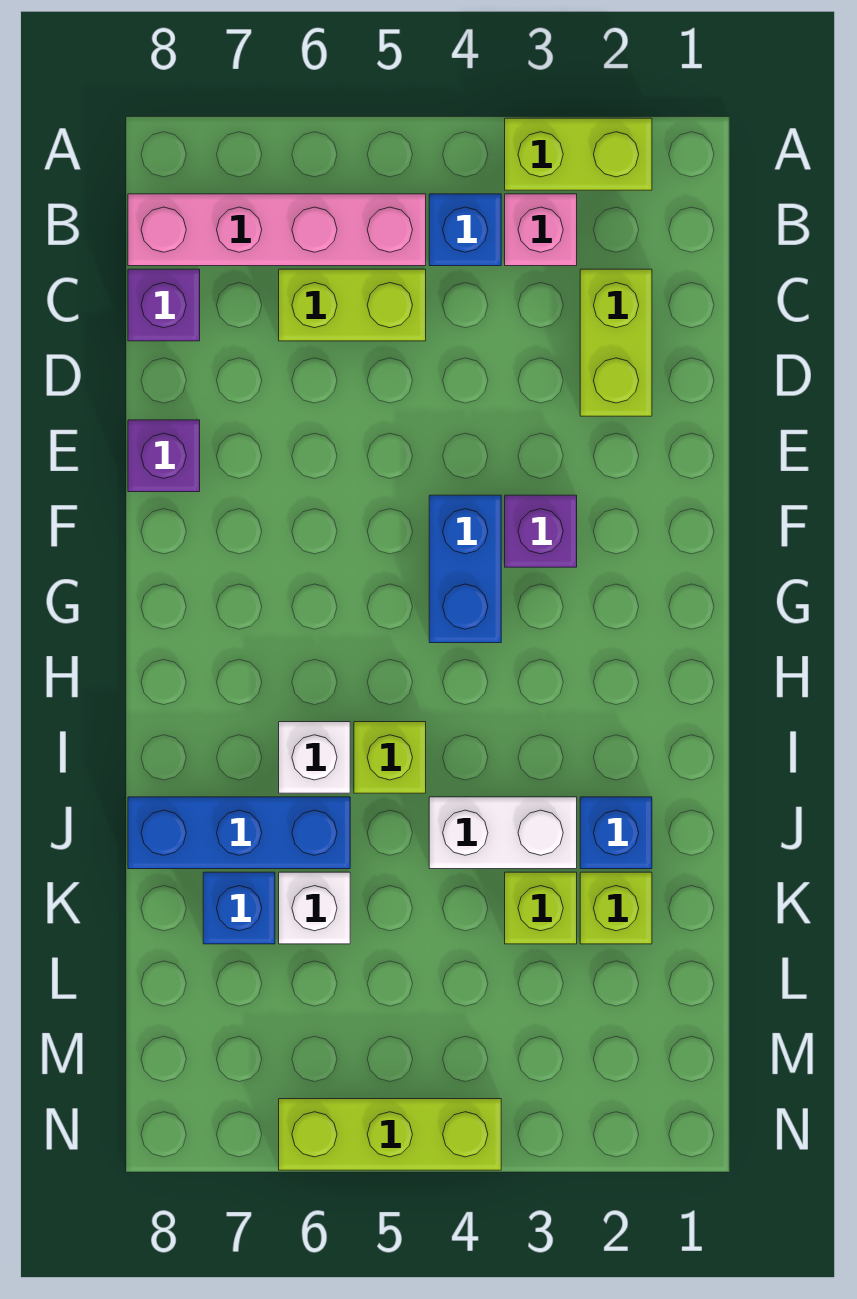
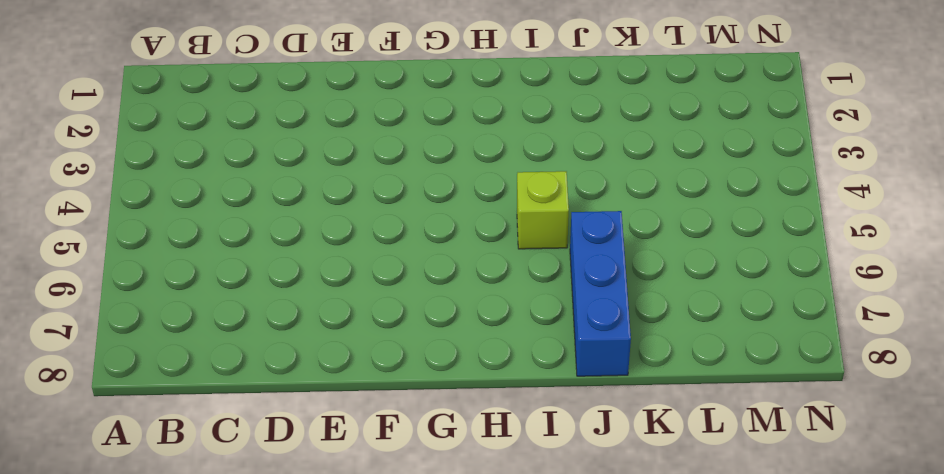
none -> lime 1x2 brick [505,118,652,190]
none -> pink 1x1 brick [505,194,577,266]
none -> blue 1x1 brick [429,194,501,266]

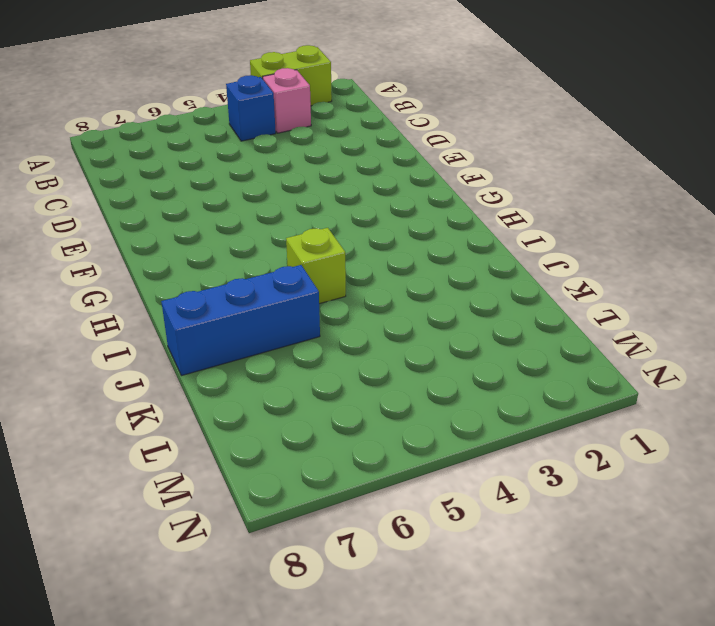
none -> pink 1x4 brick [128,194,426,266]
none -> lime 1x2 brick [580,269,652,416]
none -> lime 1x2 brick [279,269,426,341]

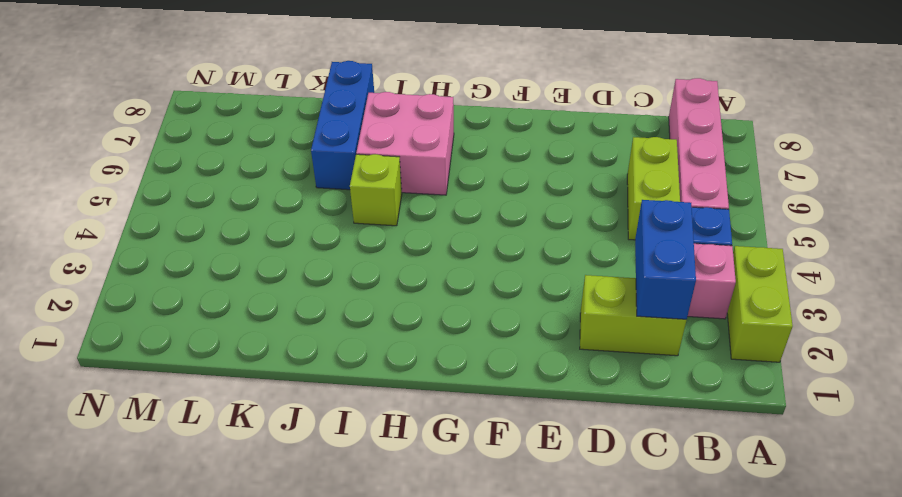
blue 1x2 brick [635,200,696,319] -> blue 1x2 brick turned to [429,495,501,643]
pink 2x2 brick [356,92,454,195] -> white 1x1 brick [279,722,350,793]
none -> purple 1x1 brick [128,269,200,341]
none -> purple 1x1 brick [128,420,200,492]
none -> purple 1x1 brick [505,495,577,567]

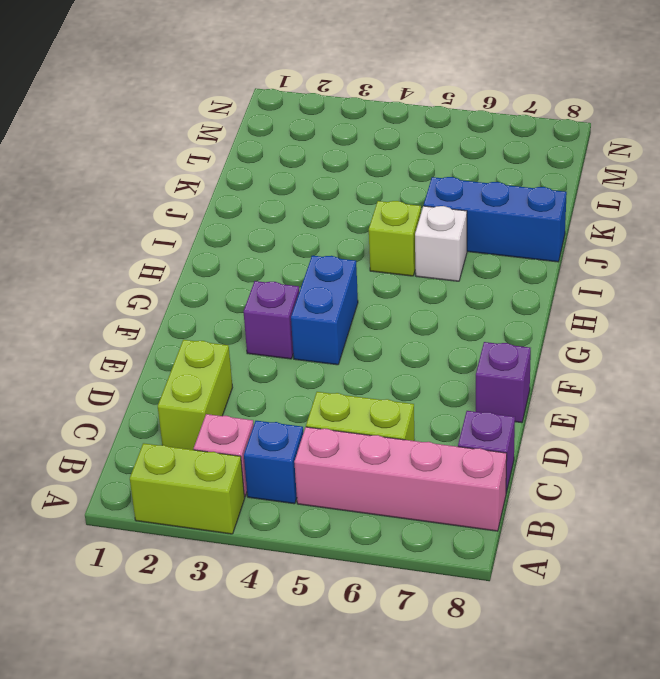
none -> blue 1x1 brick [580,797,652,869]
none -> white 1x2 brick [429,797,577,869]
none -> lime 1x1 brick [580,872,652,944]

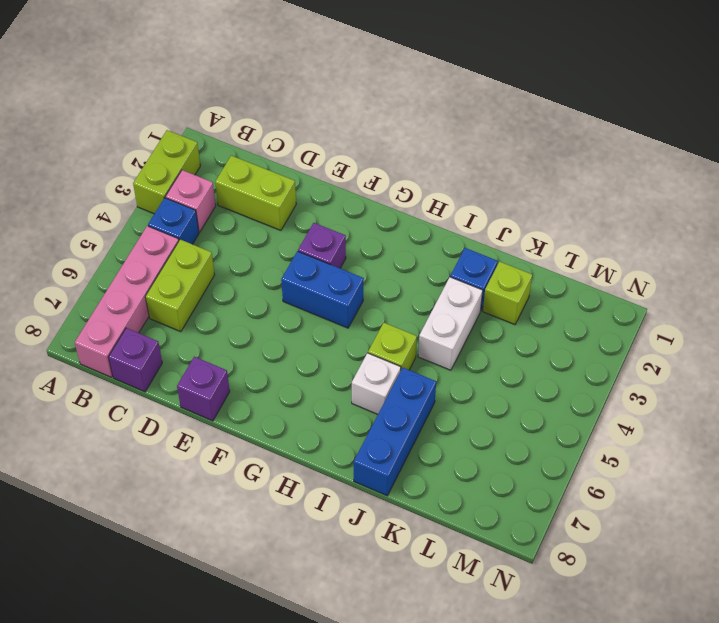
none -> lime 1x1 brick [505,872,577,944]
none -> white 1x1 brick [279,872,350,944]
none -> blue 1x1 brick [203,872,275,944]

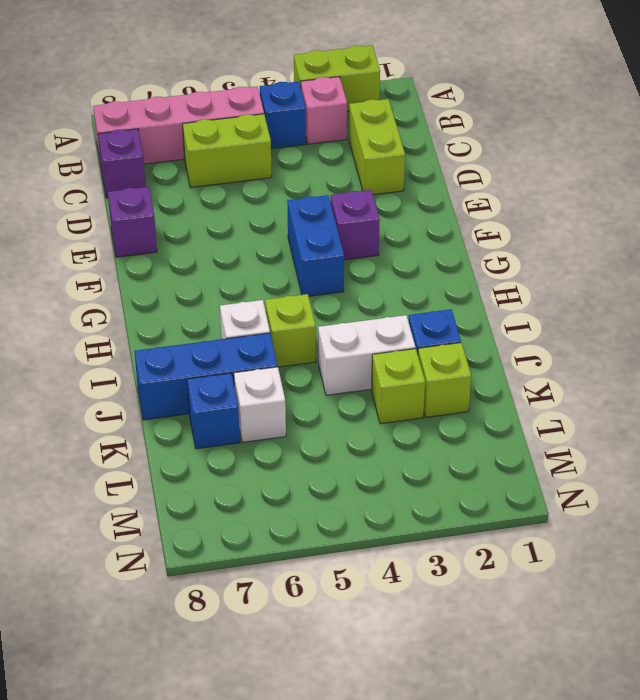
none -> lime 1x3 brick [279,1099,501,1170]

